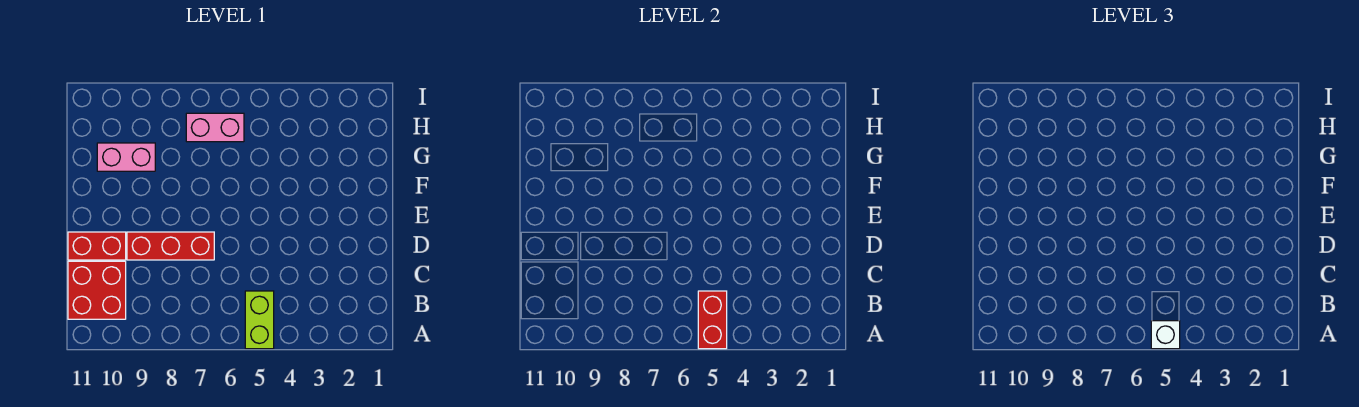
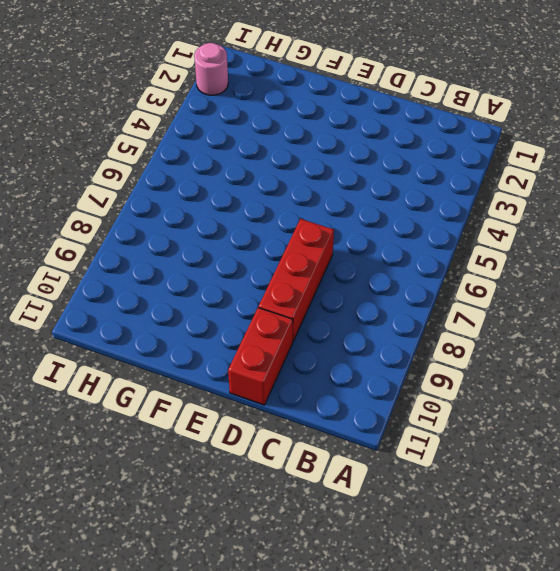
pink 1x1 round brick [194,43,228,95] -> none
none -> lime 1x2 brick [245,291,274,349]
none -> red 2x2 brick [68,261,126,319]

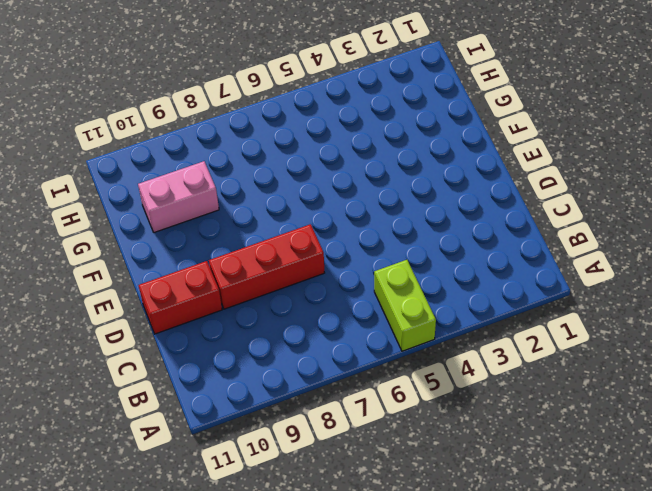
none -> red 2x2 brick [68,261,126,319]
none -> pink 1x2 brick [186,113,244,142]

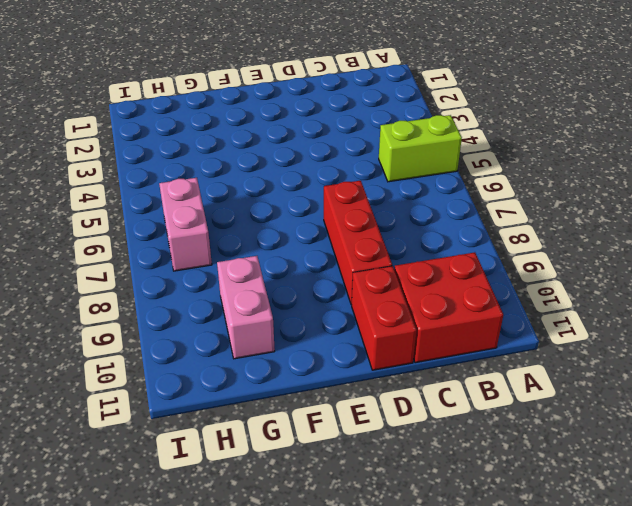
none -> red 1x2 brick [698,291,727,349]
none -> white 1x1 brick [1151,321,1180,349]

